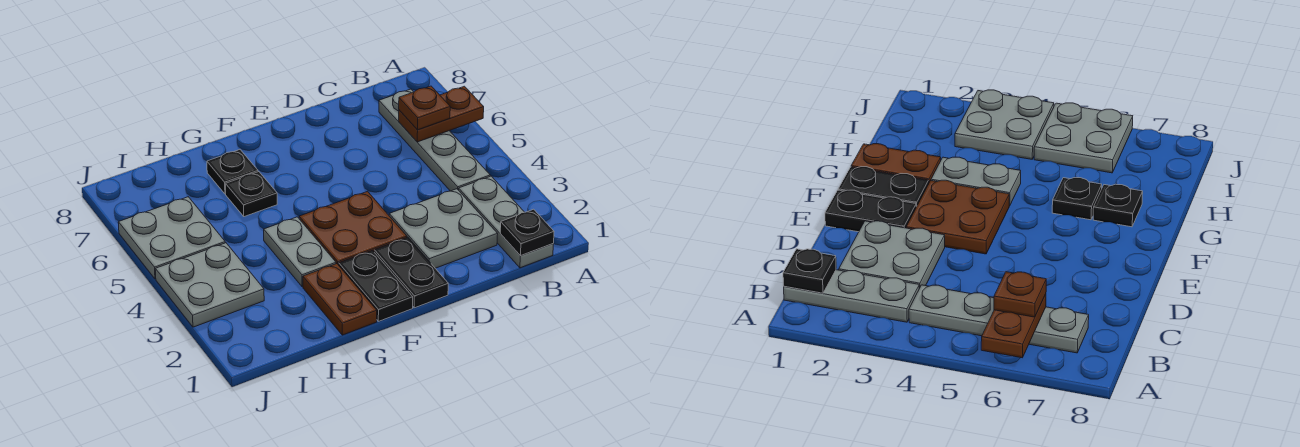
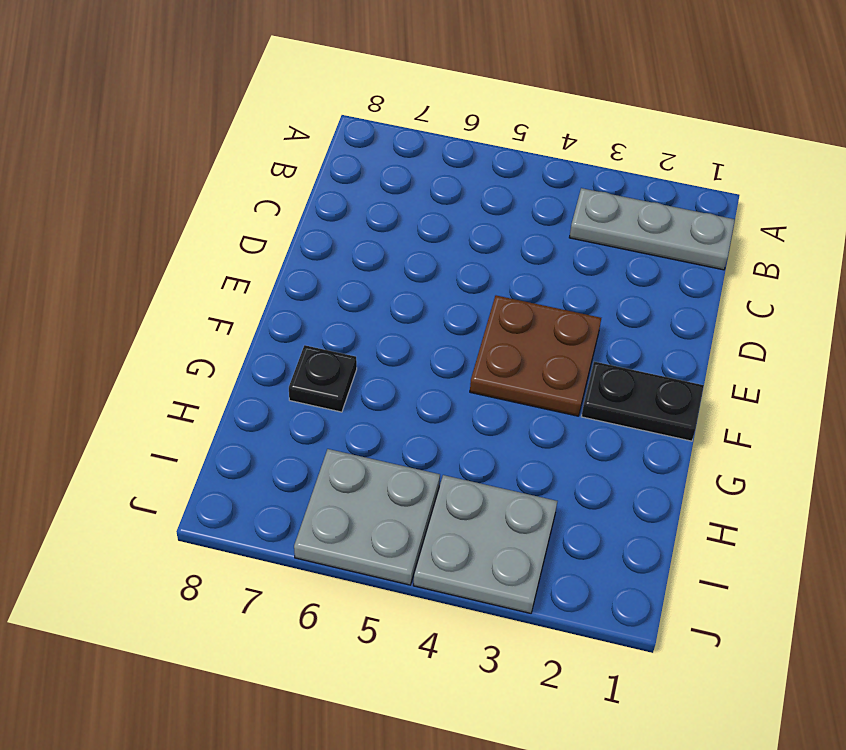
none -> grey 1x4 plate [379,89,490,191]
none -> grey 2x2 plate [389,189,498,268]
none -> black 1x2 plate [374,237,448,308]

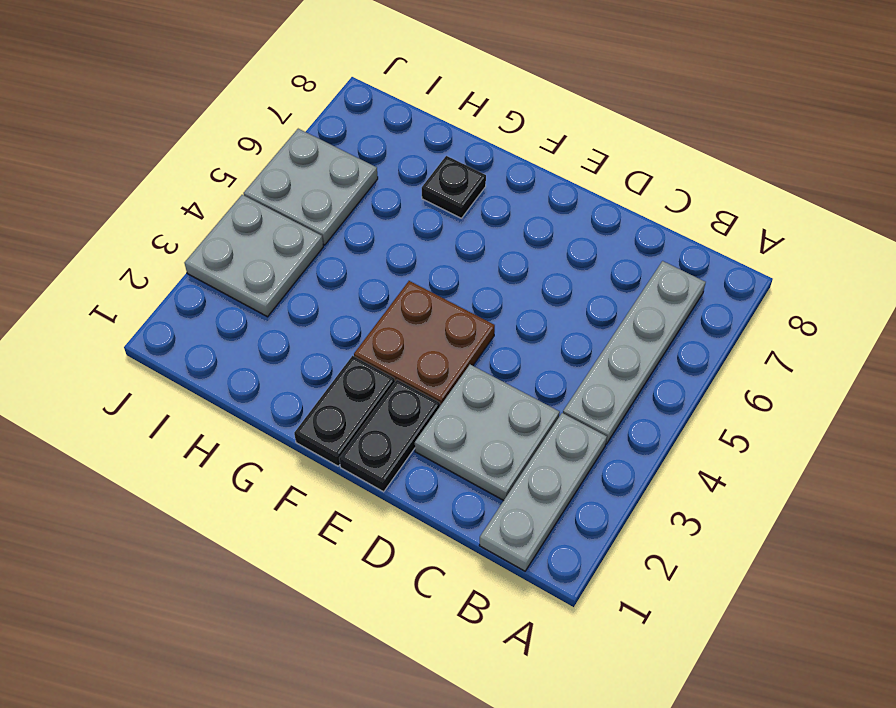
none -> brown 1x2 plate [303,264,377,335]
none -> grey 1x2 plate [264,217,336,287]
none -> black 1x1 plate [226,172,277,217]

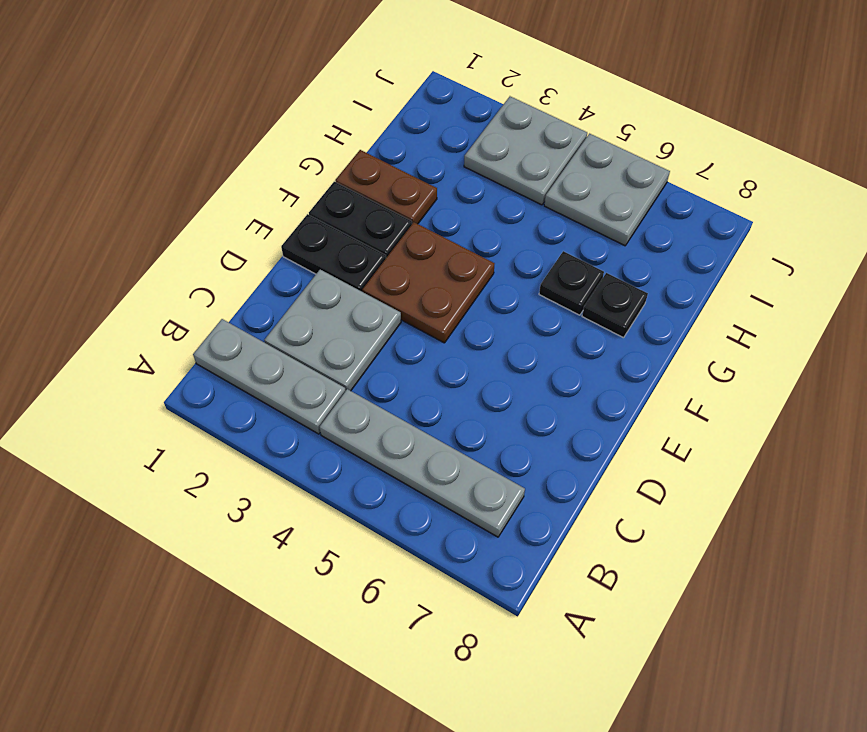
none -> grey 1x2 plate [264,217,336,287]
none -> brown 1x2 plate [398,86,484,142]
none -> black 1x1 plate [500,209,554,256]

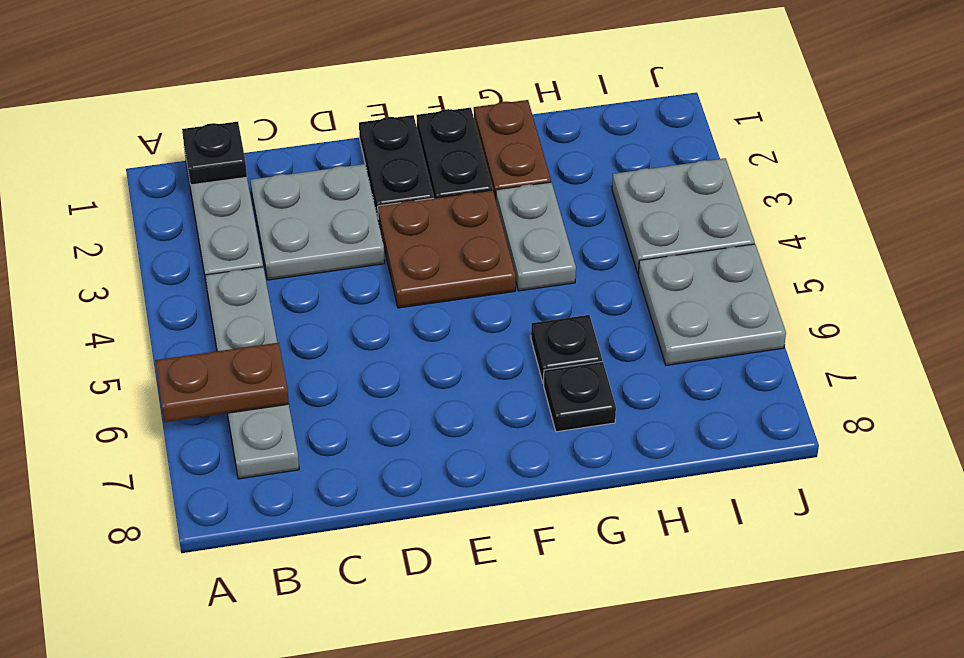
none -> brown 1x1 plate [399,86,450,130]

